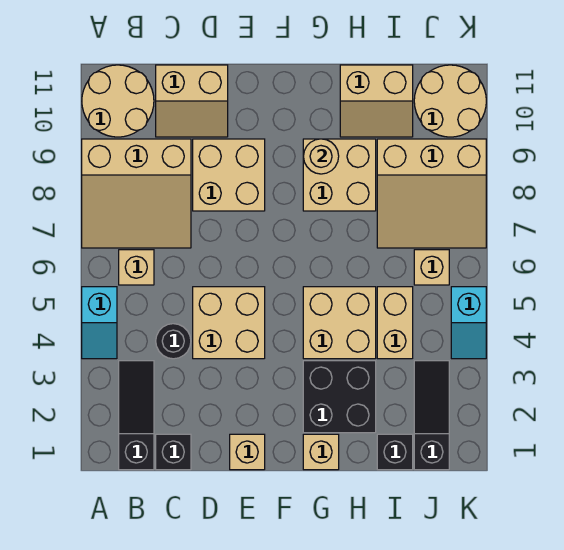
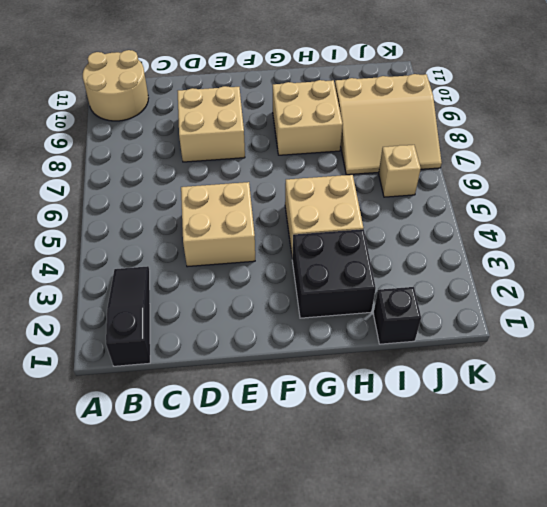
none -> cyan 1x2 slope [82,287,117,359]
none -> tan 3x3 slope [82,139,191,248]
none -> tan 1x1 brick [119,250,154,285]

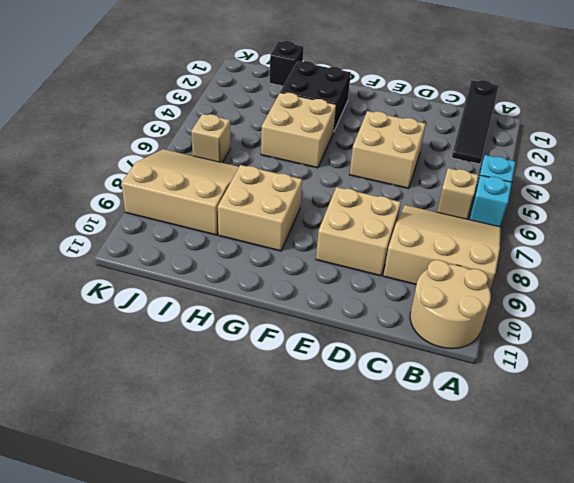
cyan 1x1 brick [469,175,512,227] -> none
none -> black 1x1 brick [156,434,191,470]
none -> black 1x1 round brick [156,324,191,359]
none -> tan 2x2 slope [156,65,228,137]

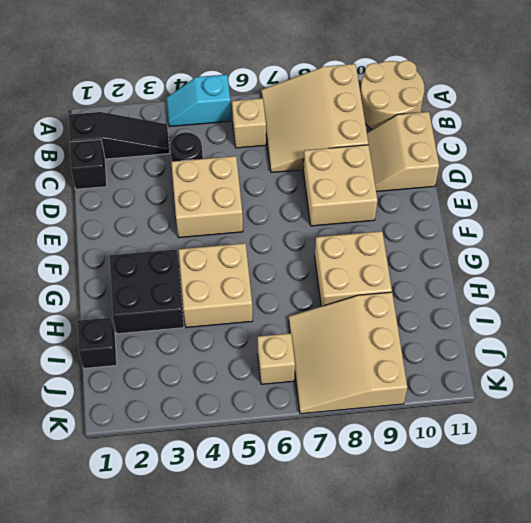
none -> tan 1x1 brick [230,434,265,470]
none -> tan 1x1 brick [303,434,339,470]
none -> tan 2x2 slope [340,65,413,137]

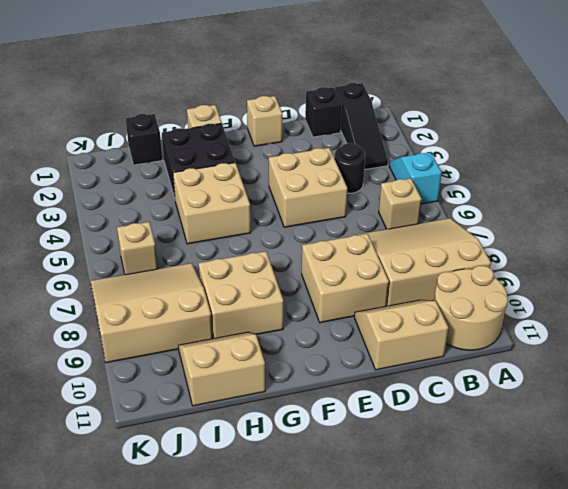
none -> tan 1x2 brick [377,287,413,359]
none -> black 1x3 slope [414,361,449,470]
none -> tan 2x2 round brick [414,65,486,137]

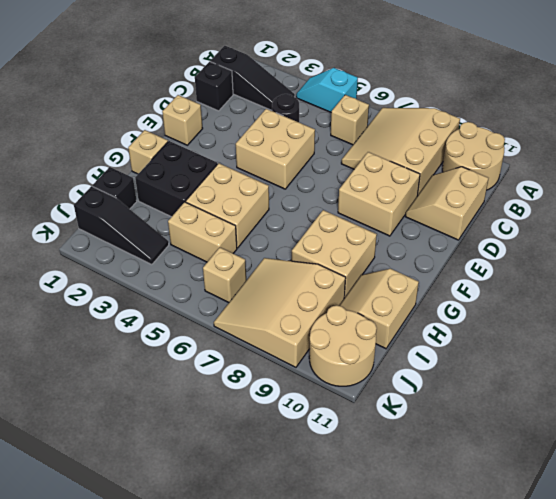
none -> cyan 1x2 slope [451,287,486,359]
none -> tan 1x1 round brick [303,139,339,174]

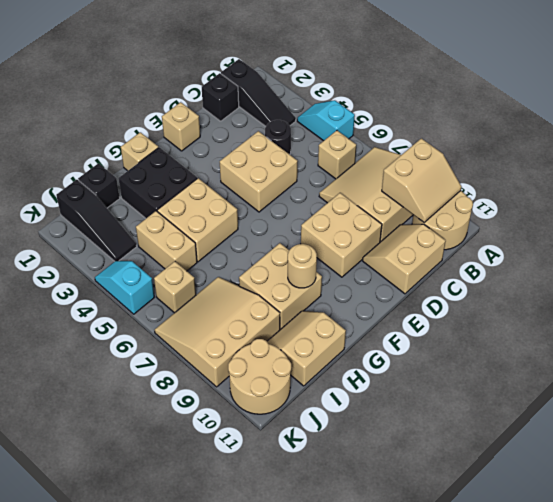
tan 2x2 slope [382,138,462,222] -> none

